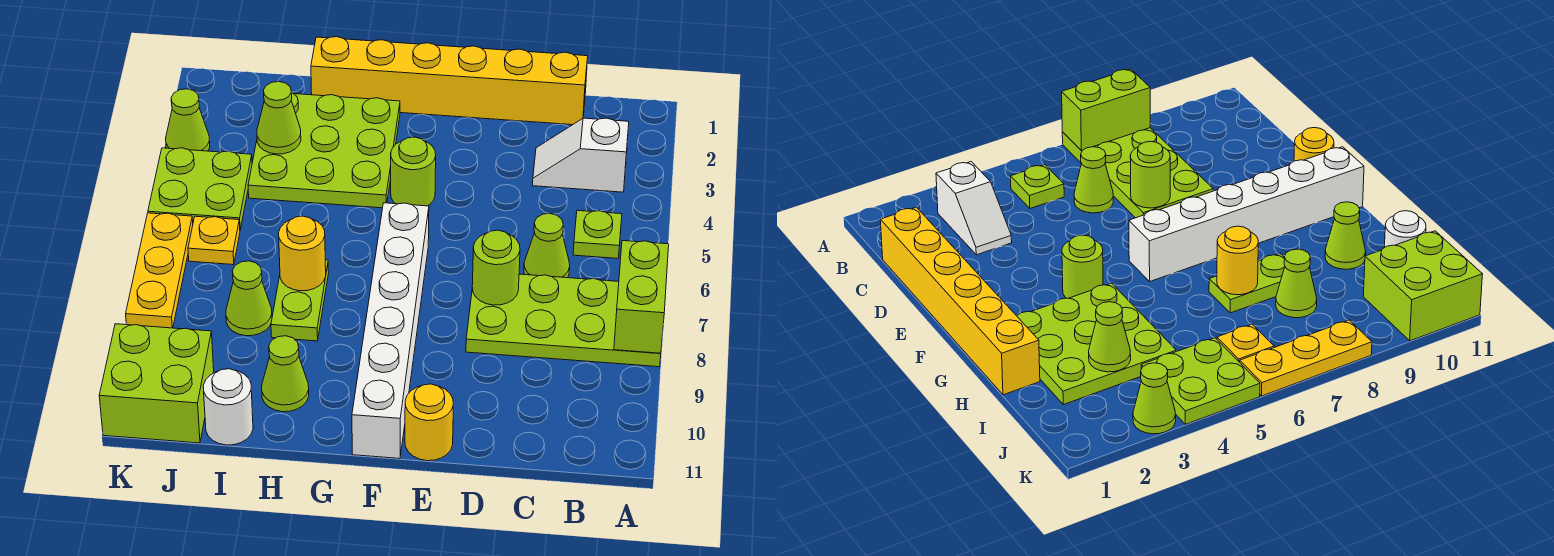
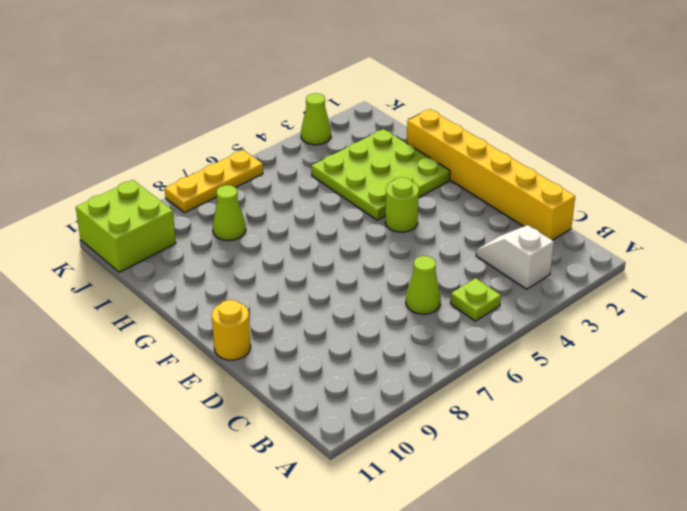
none -> lime 2x4 plate [466,274,661,367]
none -> white 1x6 brick [352,203,429,459]
none -> lime 1x2 plate [271,260,329,341]

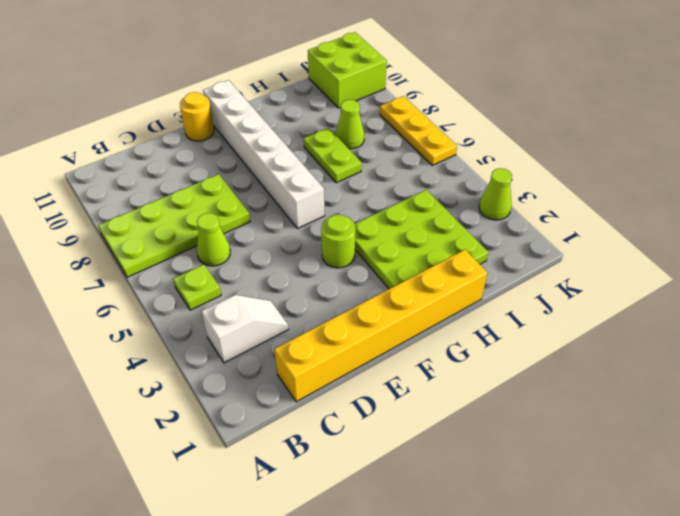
none -> lime 1x1 cone [262,336,309,412]
none -> white 1x1 round brick [203,369,253,445]
none -> lime 2x2 plate [148,148,252,230]

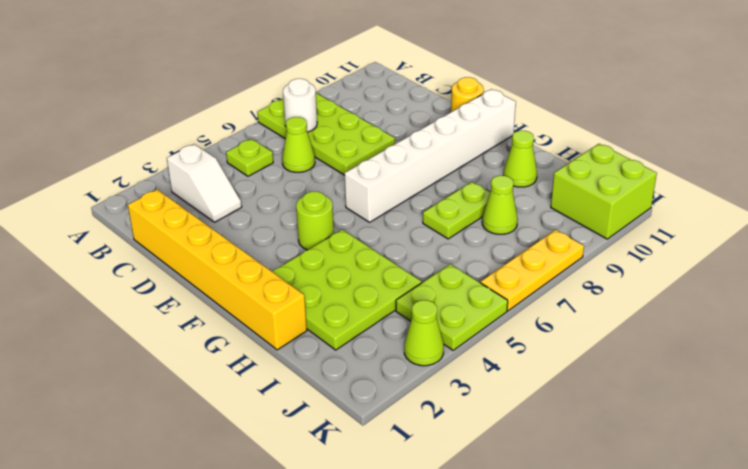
white 1x1 round brick [283,79,317,132] -> white 1x1 round brick moved to [203,369,253,445]
none -> yellow 1x1 plate [188,216,240,265]
none -> lime 1x2 brick [614,241,669,353]
none -> lime 1x1 round brick [472,230,520,305]

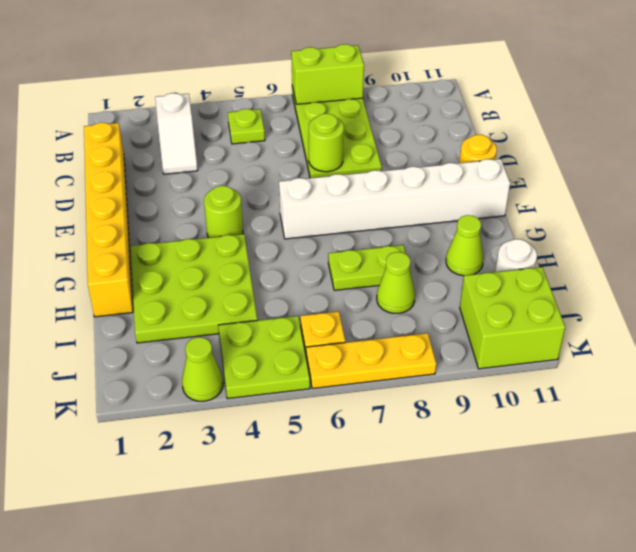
none -> lime 1x1 cone [524,214,570,278]
none -> yellow 1x1 round brick [279,216,326,291]
none -> lime 1x1 cone [257,82,301,154]

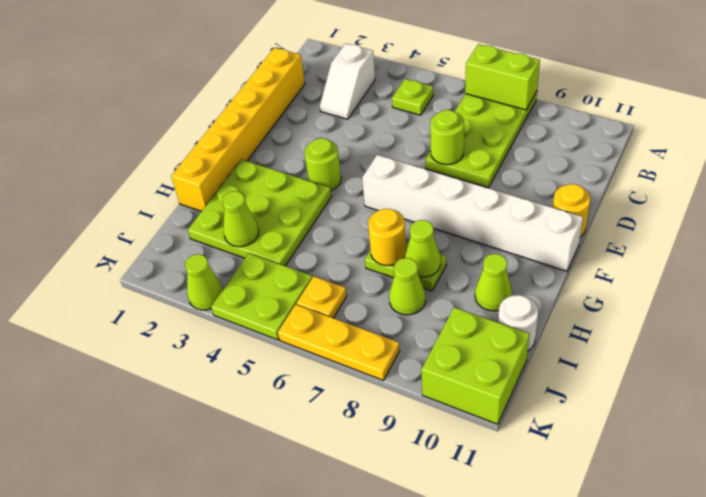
lime 1x1 cone [405,220,441,277] -> lime 1x1 cone moved to [524,214,570,278]

